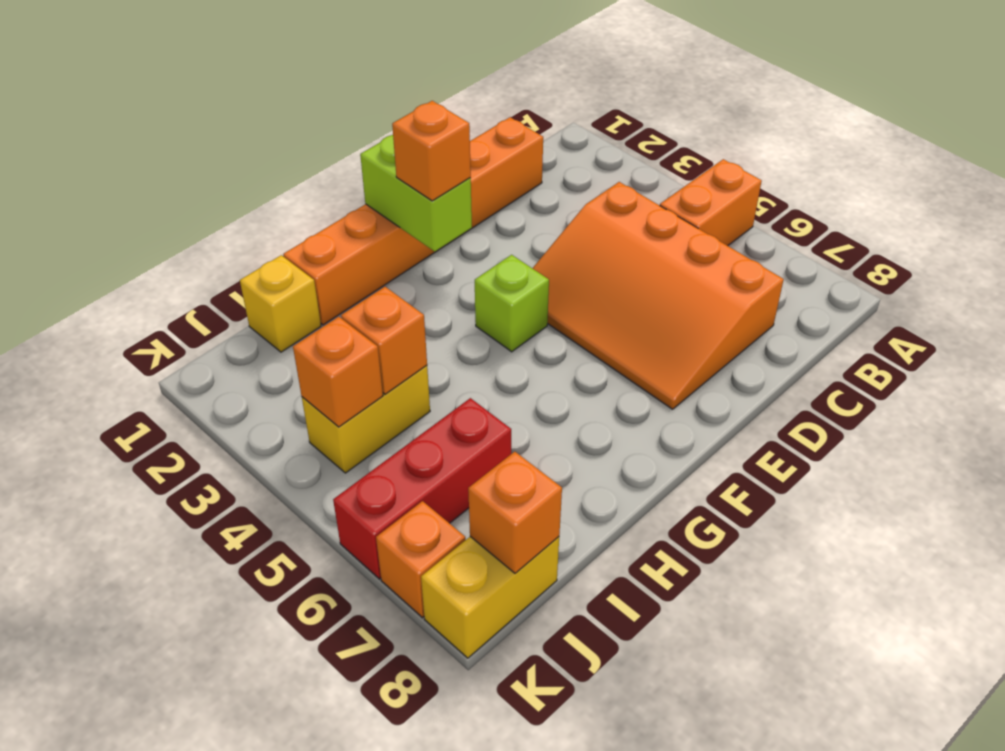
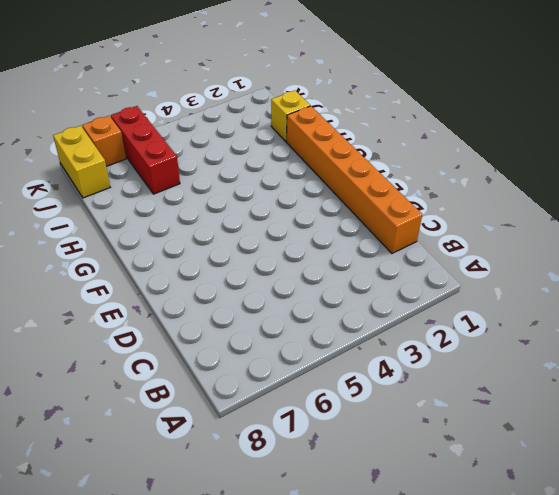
none -> orange 1x2 brick [660,159,762,246]
none -> orange 3x4 slope [532,182,784,409]
none -> lime 1x1 brick [475,255,549,352]

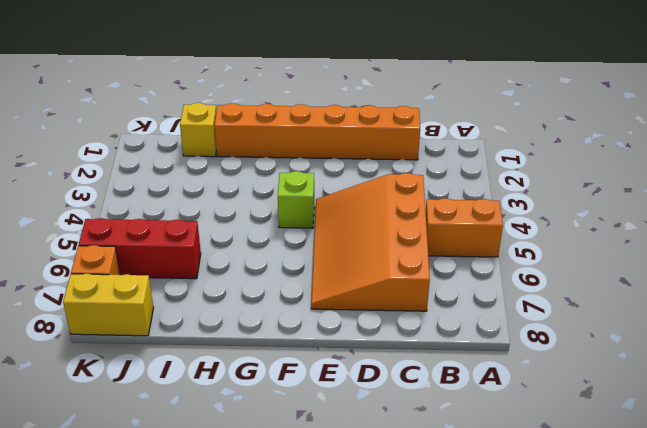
none -> yellow 1x2 brick [302,365,430,473]
none -> lime 1x2 brick [360,135,472,252]
none -> orange 1x1 brick [341,287,427,394]

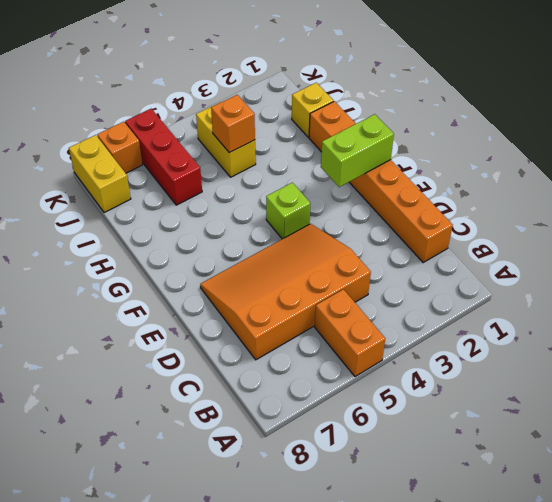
none -> orange 1x1 brick [293,317,383,427]
none -> orange 1x1 brick [468,452,562,573]
none -> orange 1x1 brick [392,101,471,201]

